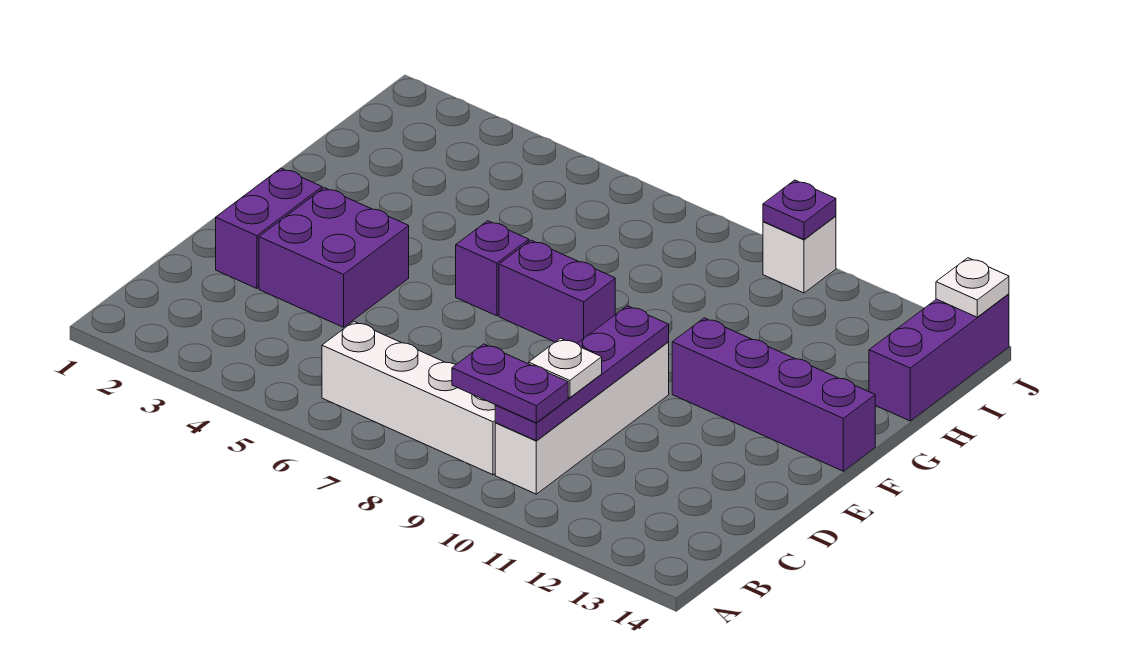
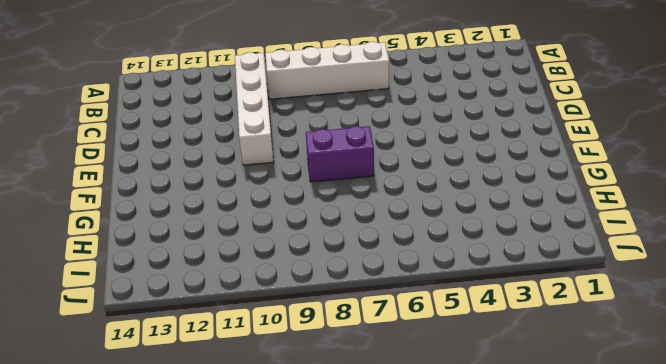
none -> purple 1x2 brick [216,168,322,288]
none -> purple 2x2 brick [259,188,409,327]
none -> purple 1x1 brick [456,221,529,316]

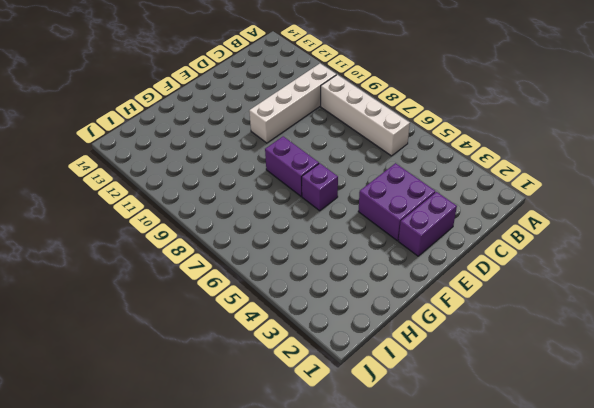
none -> purple 1x4 brick [672,318,875,471]
none -> purple 1x3 brick [869,294,1009,421]
none -> white 1x1 brick [763,216,836,293]

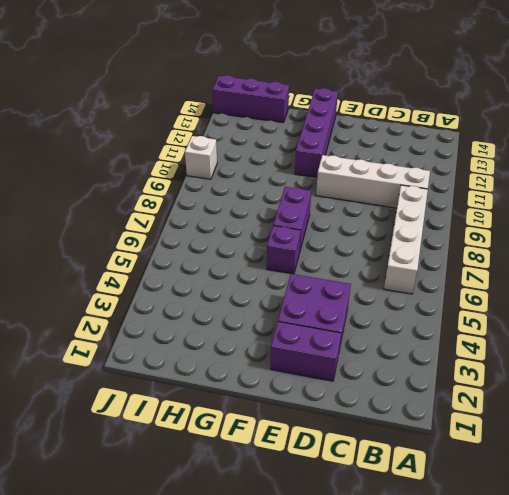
none -> purple 1x4 plate [495,306,669,441]
none -> purple 1x1 plate [763,180,836,239]
none -> white 1x1 plate [936,258,1009,317]

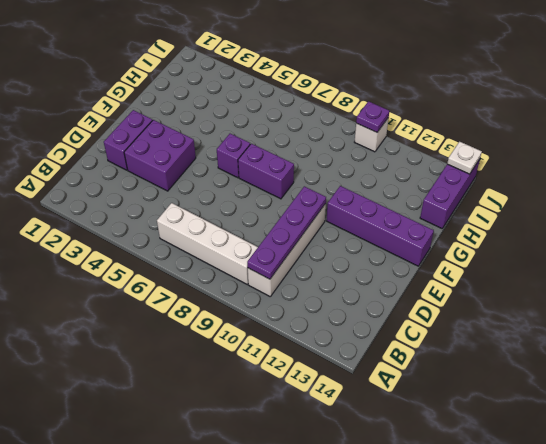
none -> purple 1x2 plate [452,344,568,423]
none -> white 1x1 plate [529,338,602,398]

